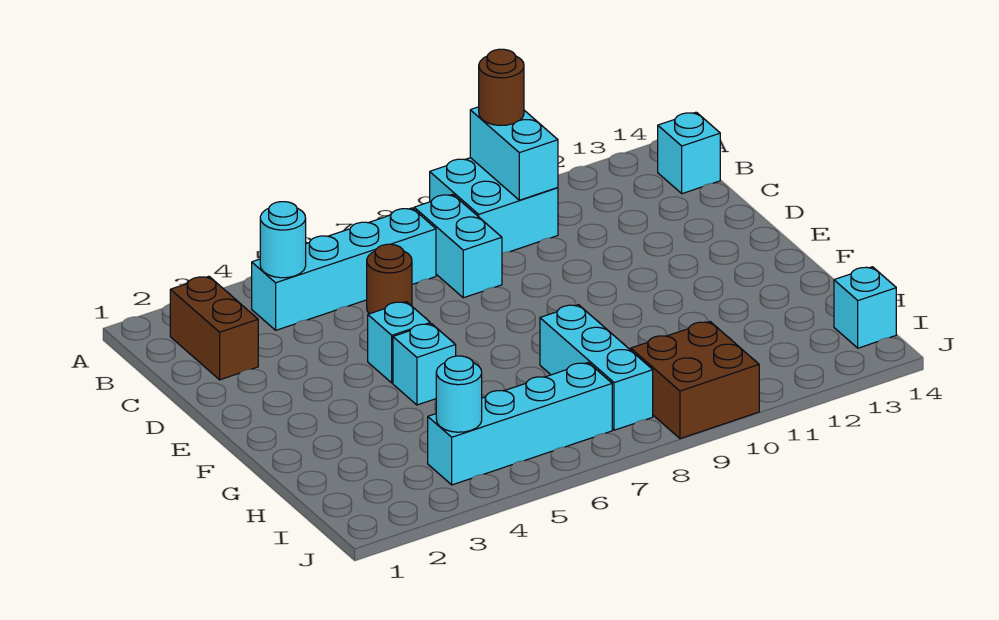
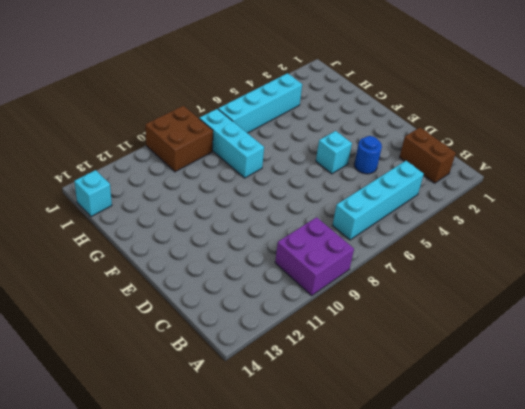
purple 2x2 brick [275,217,354,296] -> cyan 2x2 brick [430,158,558,253]
blue 1x1 round brick [354,136,382,174] -> none
none -> cyan 1x2 brick [414,194,502,298]
none -> cyan 1x1 brick [658,112,720,194]
none -> brown 1x1 round brick [367,244,412,314]

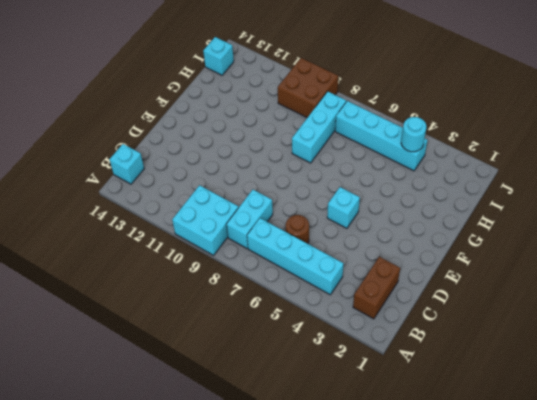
none -> cyan 1x1 brick [393,324,456,405]
none -> cyan 1x2 brick [470,107,558,200]
none -> cyan 1x1 round brick [260,202,306,278]

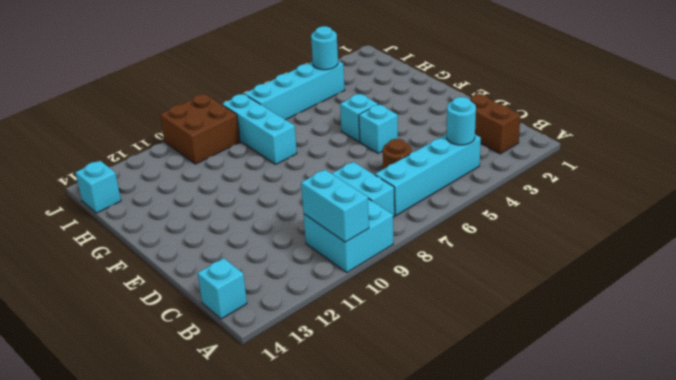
none -> brown 1x1 round brick [479,49,524,125]

